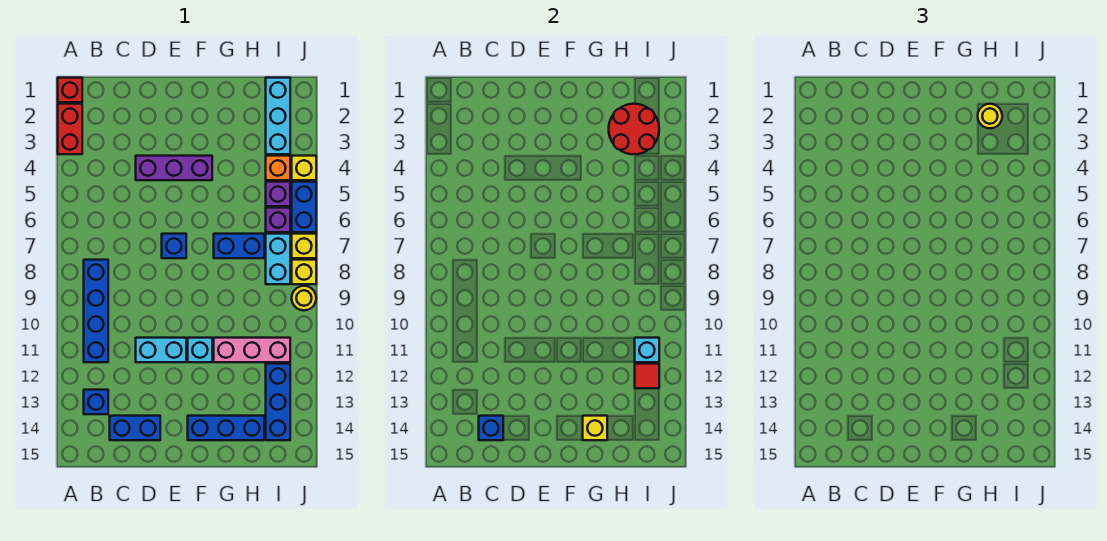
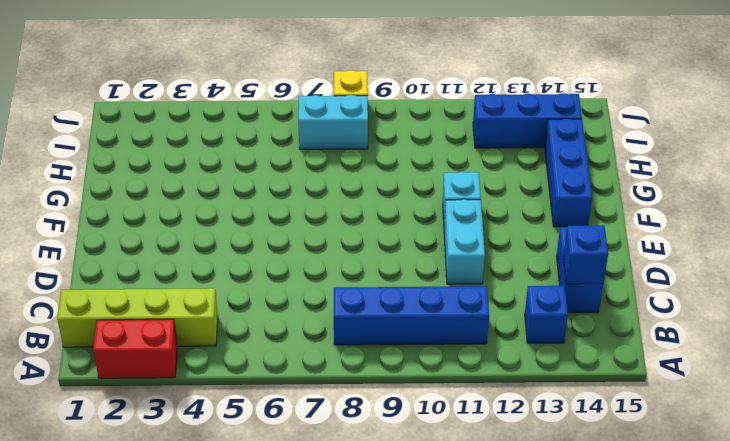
lime 1x4 brick [57,288,218,347] -> none
none -> red 1x1 brick [58,78,82,102]
none -> purple 1x3 brick [136,156,212,180]
none -> blue 1x1 brick [162,234,186,258]

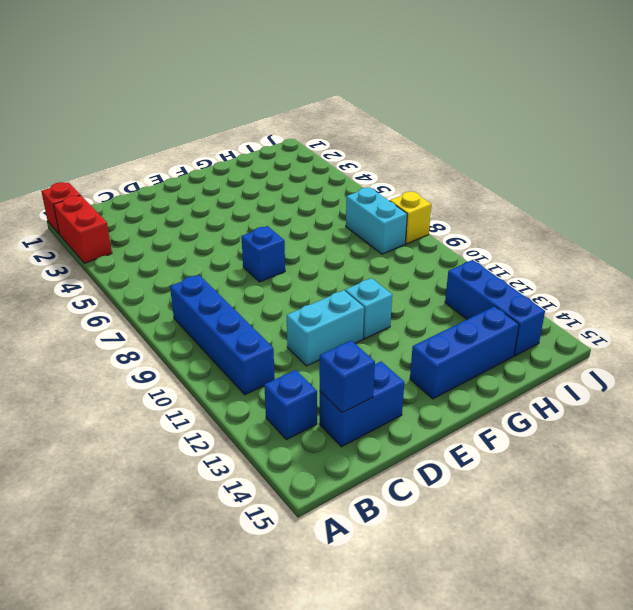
none -> purple 1x3 brick [136,156,212,180]
none -> blue 1x2 brick [214,234,264,258]
none -> pink 1x3 brick [214,338,290,362]

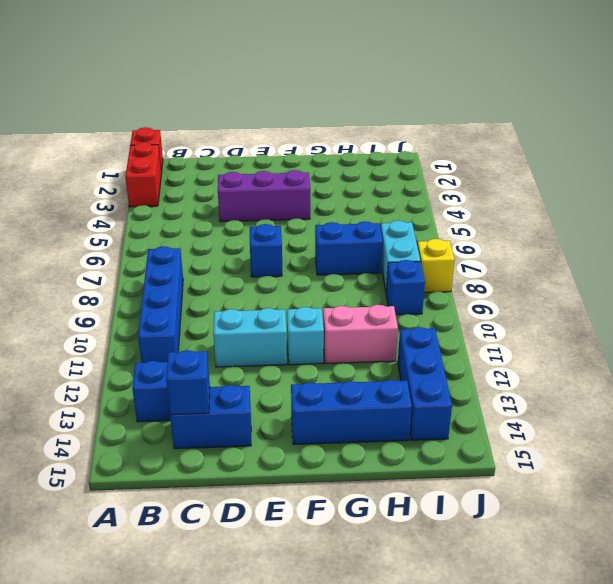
pink 1x2 brick [323,305,398,364] -> pink 1x3 brick [214,338,290,362]
blue 1x1 brick [386,260,425,315] -> none
none -> cyan 1x3 brick [266,78,290,154]
none -> orange 1x1 brick [266,156,290,180]
none -> purple 1x1 brick [266,182,290,206]

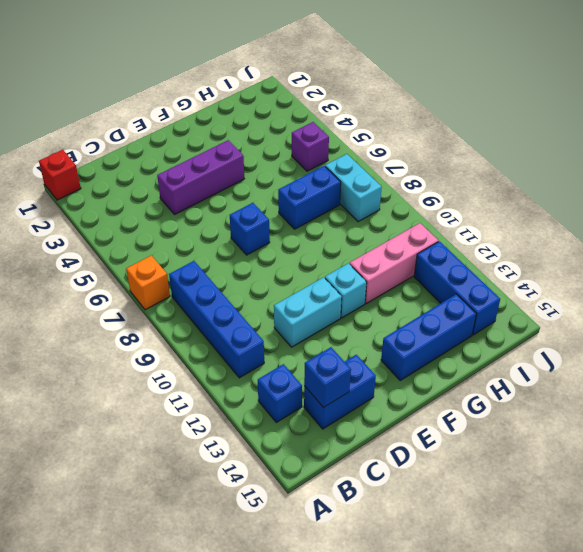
orange 1x1 brick [126,255,170,310] -> orange 1x1 brick moved to [266,156,290,180]
none -> red 1x2 brick [58,104,82,154]
none -> cyan 1x3 brick [266,78,290,154]
none -> purple 1x1 brick [266,208,290,232]

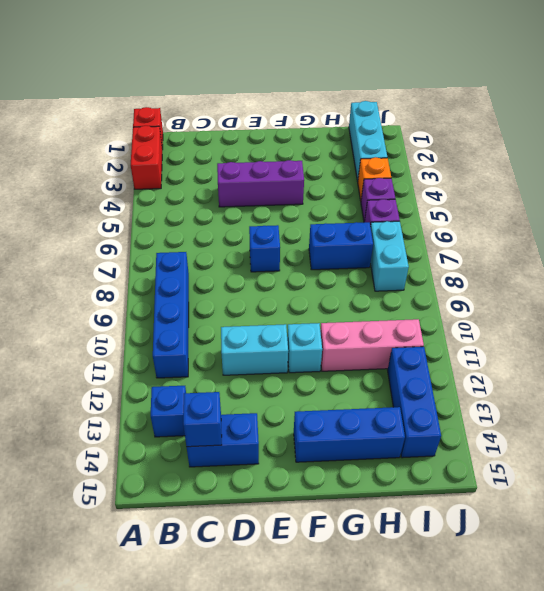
none -> yellow 1x1 brick [292,156,316,180]
none -> blue 1x2 brick [292,182,316,232]
none -> yellow 1x1 brick [292,234,316,258]

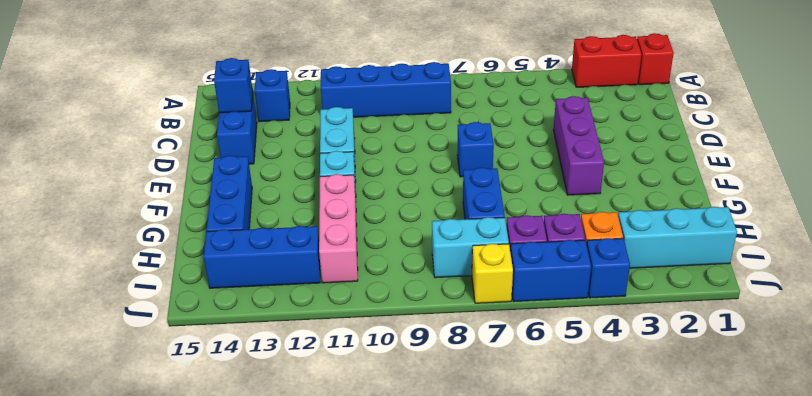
blue 1x1 brick [587,238,630,298] -> yellow 1x1 brick [292,156,316,180]
none -> yellow 1x1 brick [292,260,316,284]
none -> yellow 1x1 round brick [292,286,316,310]
none -> yellow 1x1 brick [583,416,607,440]

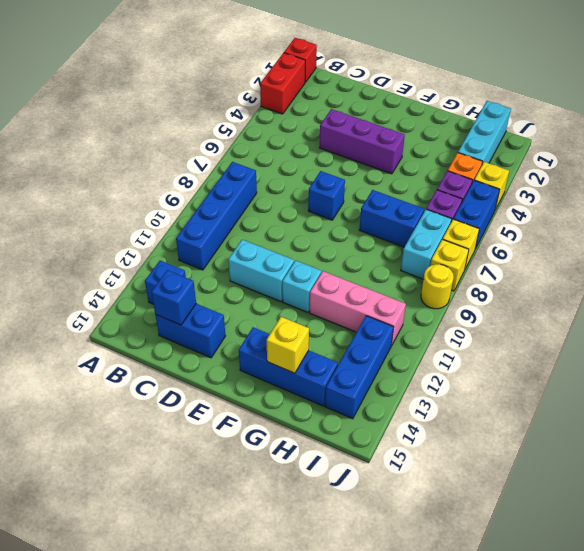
none -> red 2x2 round brick [609,104,659,154]
none -> cyan 1x1 brick [635,338,659,362]
none -> red 1x1 tile [635,364,659,388]

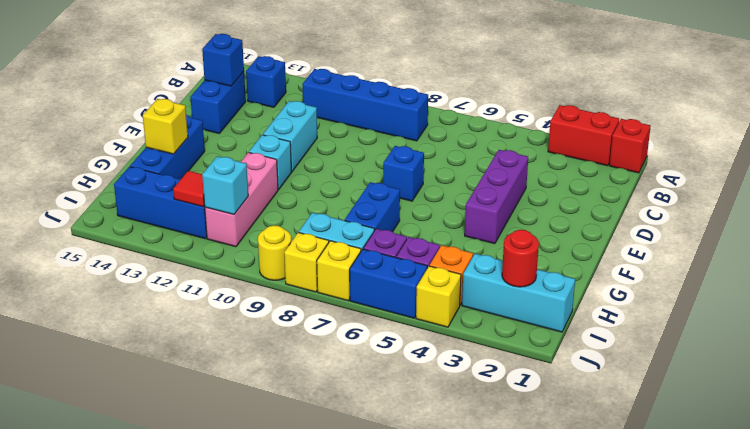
red 1x1 round brick [502,230,539,287] -> red 2x2 round brick [609,104,659,154]
none -> yellow 1x1 round brick [978,104,1002,128]

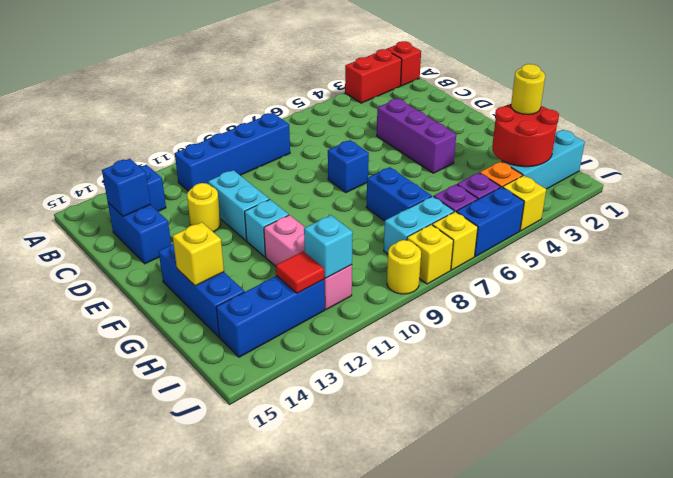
yellow 1x1 round brick [187,183,221,232] -> none

